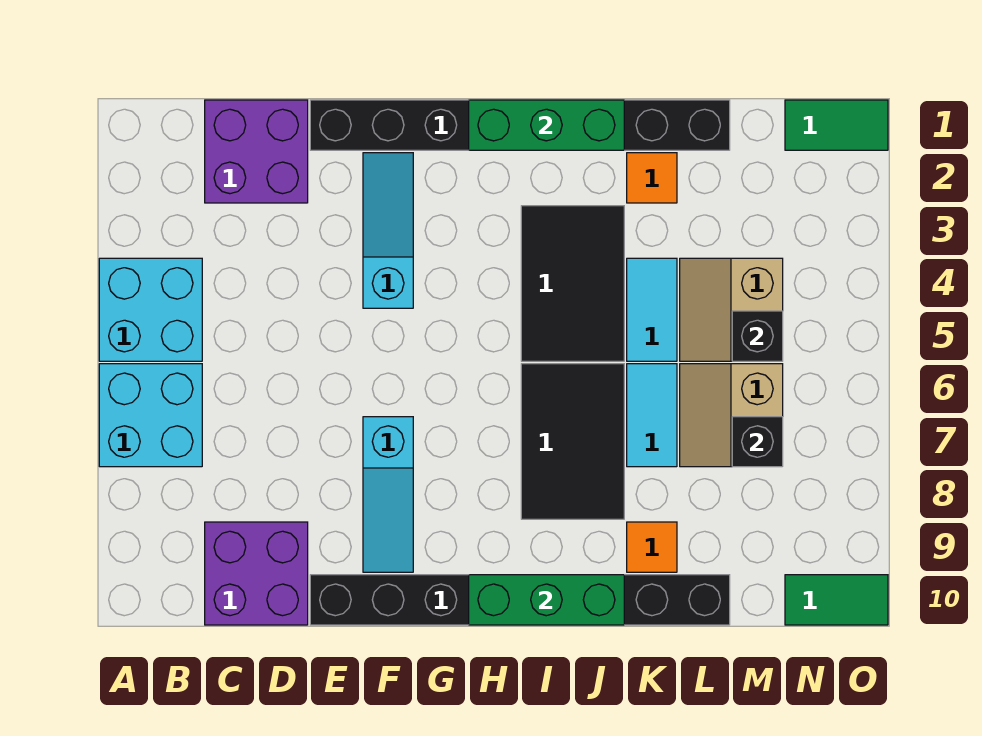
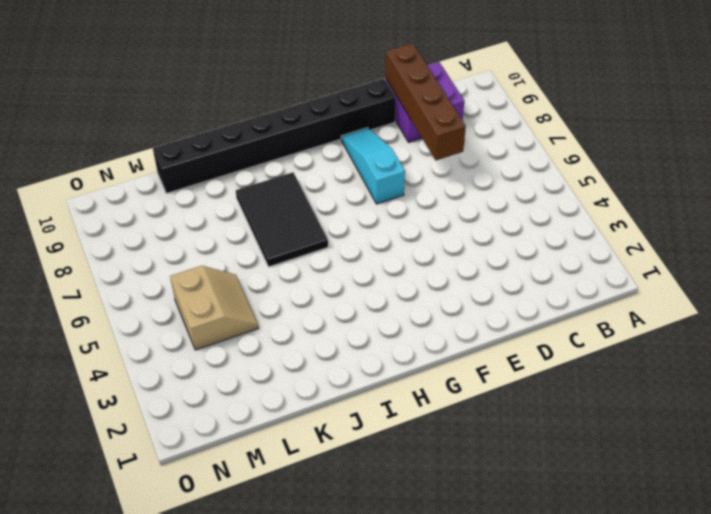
brown 1x4 brick [385,43,466,160] -> none
none -> cyan 2x2 brick [99,258,202,361]
none -> cyan 2x2 brick [99,364,202,467]
none -> purple 2x2 brick [205,100,308,203]

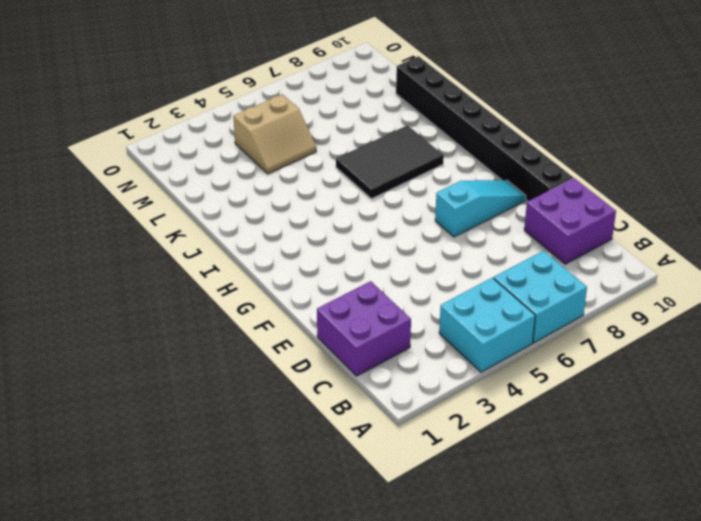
none -> black 1x8 brick [310,100,730,150]
none -> cyan 1x3 slope [363,153,413,308]
none -> black 2x3 tile [521,206,624,361]

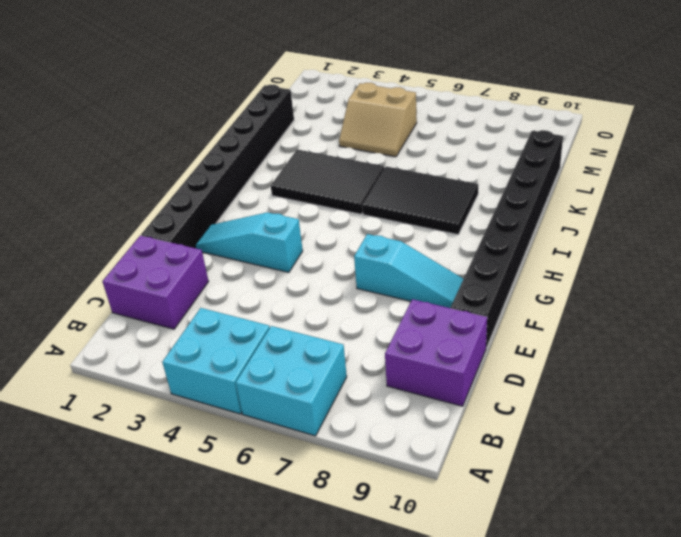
none -> orange 1x1 tile [627,153,677,203]
none -> cyan 1x2 tile [627,258,677,361]
none -> cyan 1x2 tile [627,364,677,467]

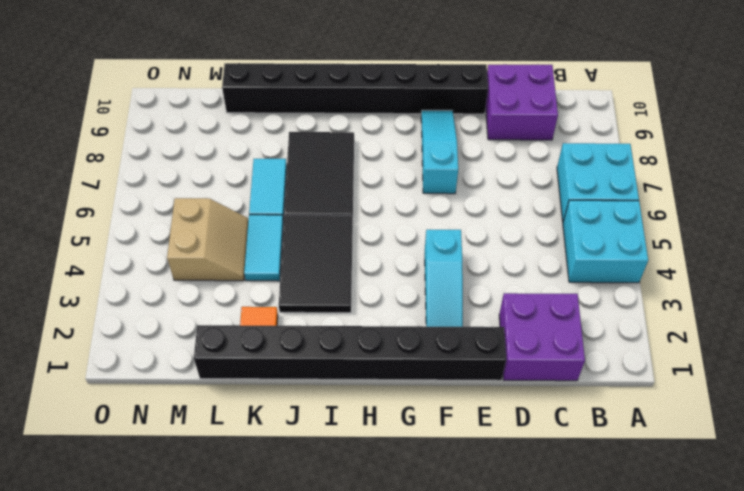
none -> orange 1x1 tile [627,522,677,572]
none -> tan 2x2 slope [680,364,783,467]
none -> green 1x2 tile [785,100,888,150]

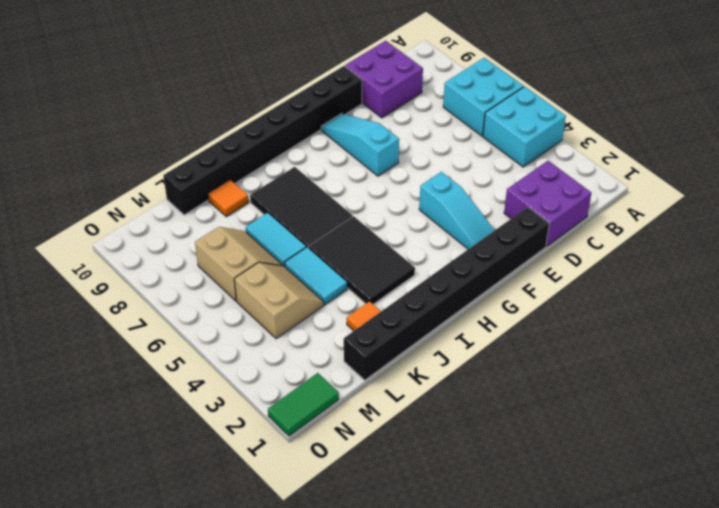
none -> green 1x2 tile [785,575,888,625]
none -> green 1x3 brick [469,100,624,150]
none -> green 1x3 brick [469,575,624,625]

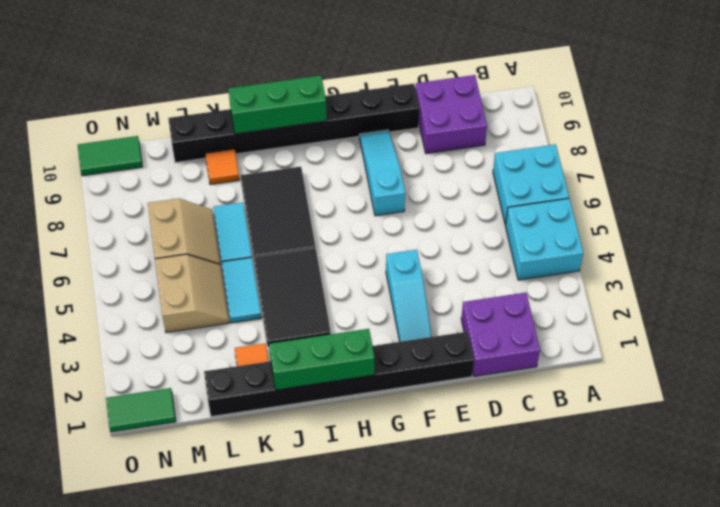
none -> black 1x1 brick [732,311,783,361]
none -> black 1x1 brick [732,417,783,467]

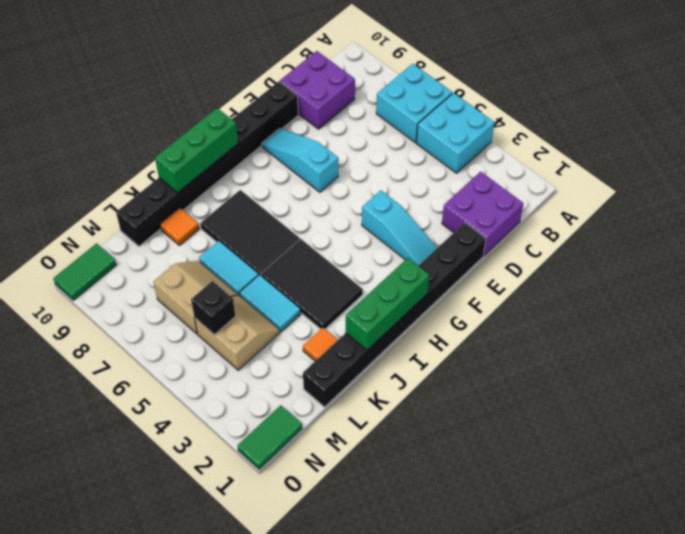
none -> black 1x1 brick [732,417,783,467]

